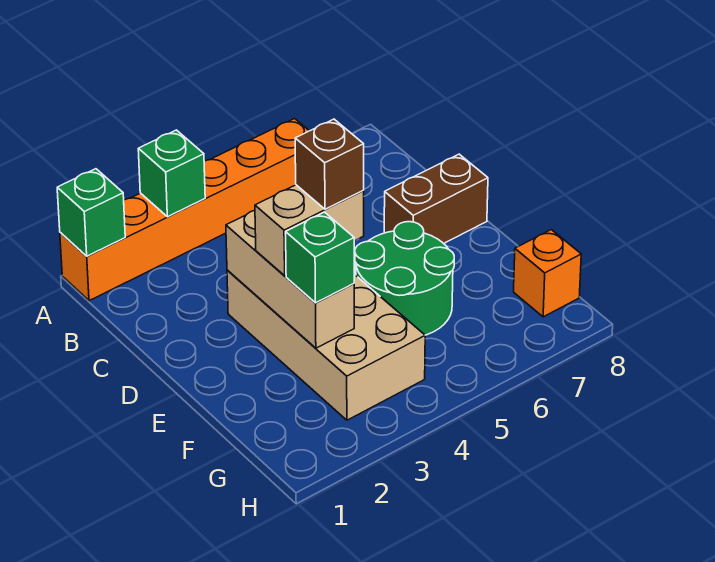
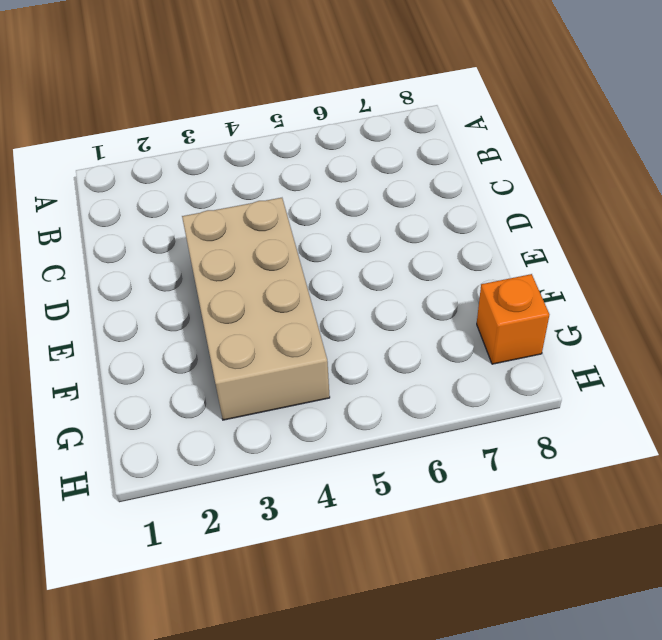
none -> orange 1x6 brick [60,119,309,301]
none -> brown 1x2 brick [384,154,488,243]

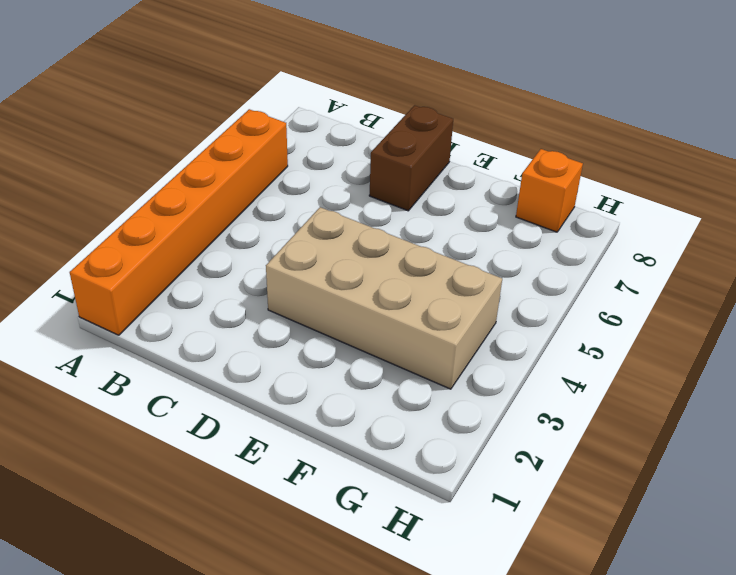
none -> green 2x2 round brick [355,222,454,335]
none -> green 1x1 brick [57,169,125,256]

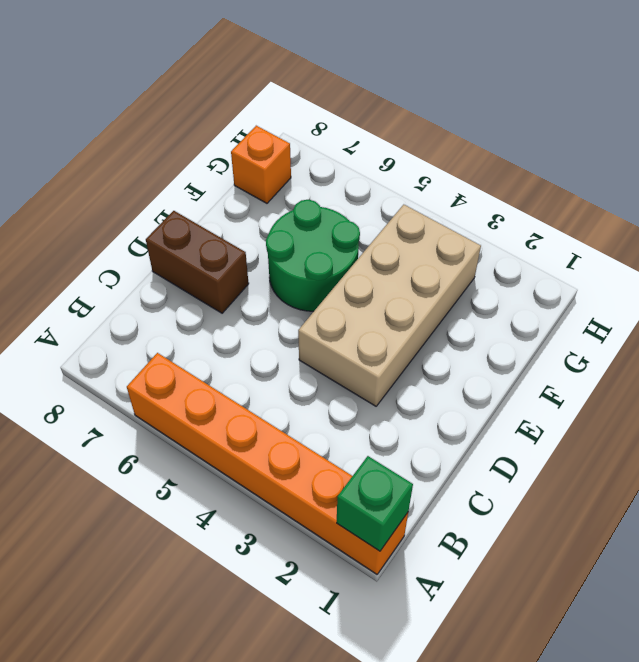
none -> green 1x1 brick [138,130,205,217]
none -> tan 1x3 brick [226,210,354,348]

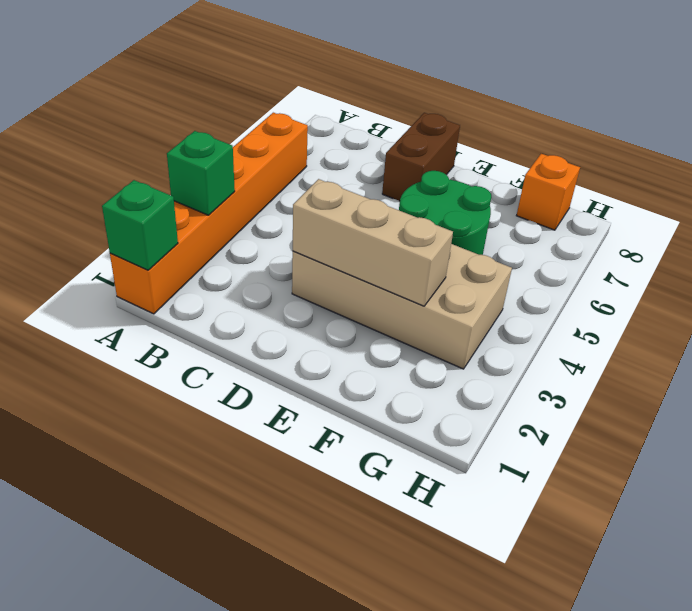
none -> tan 1x2 brick [255,185,364,276]
none -> green 1x1 brick [286,212,354,303]

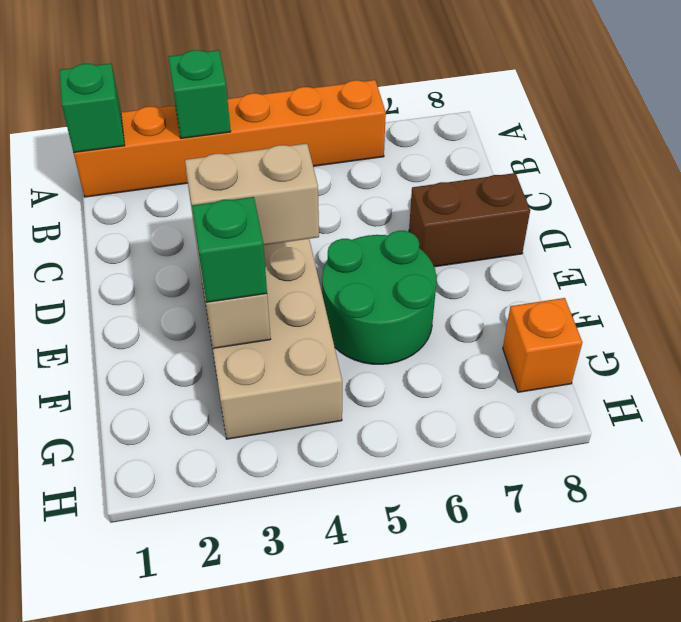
none -> brown 1x1 brick [295,119,364,209]

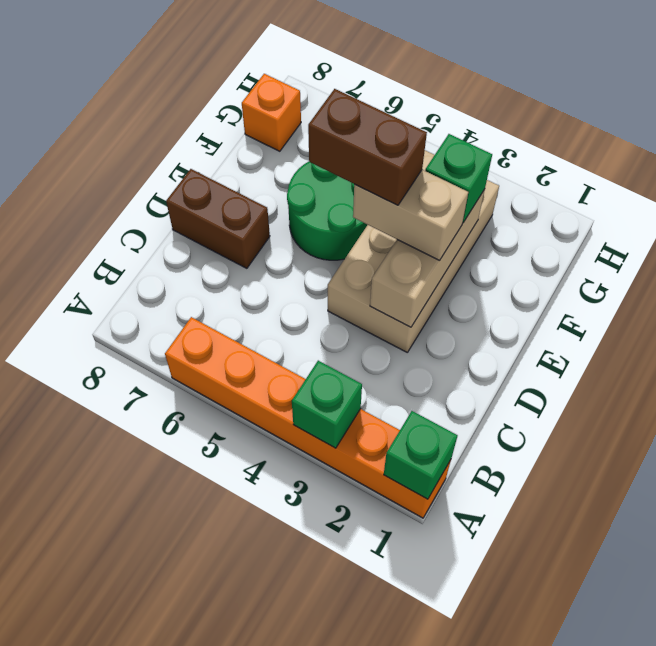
brown 1x2 brick [308,89,427,205] -> brown 1x1 brick [295,119,364,209]

